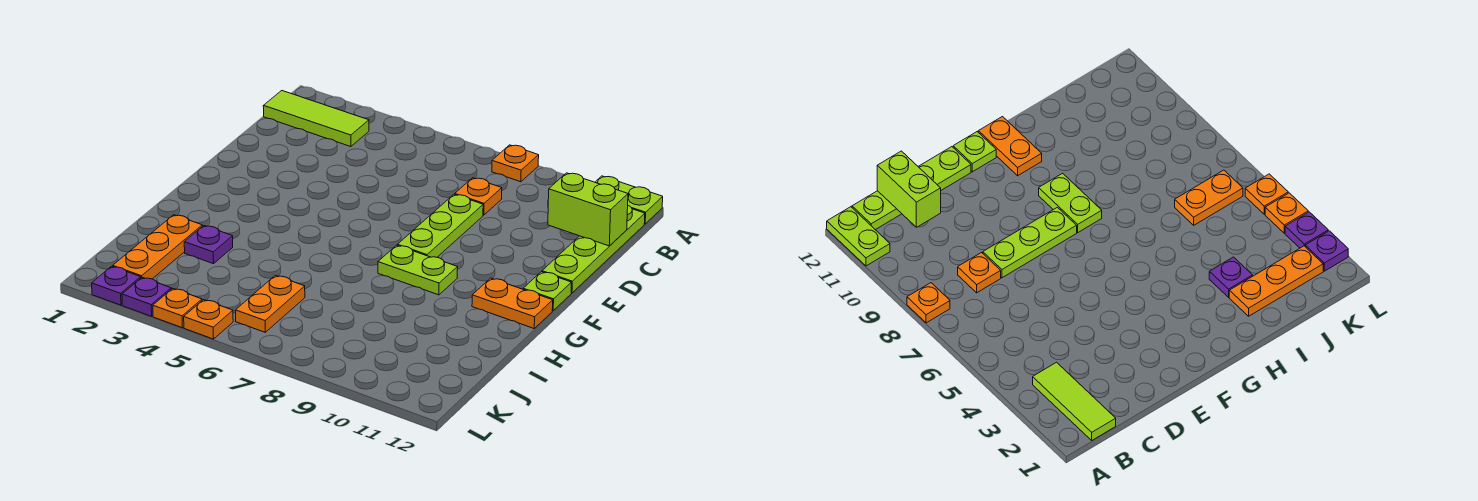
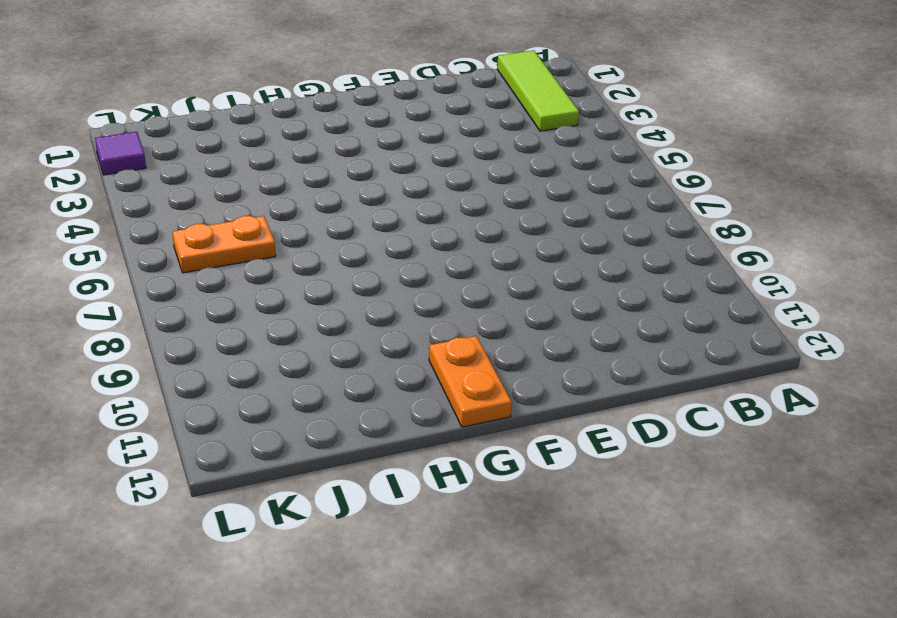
purple 1x1 tile [95,132,146,175] -> purple 1x1 plate [92,266,141,305]
none -> orange 1x1 plate [492,145,539,182]
none -> lime 1x2 plate [595,176,663,224]
none -> lime 1x4 plate [542,206,645,293]

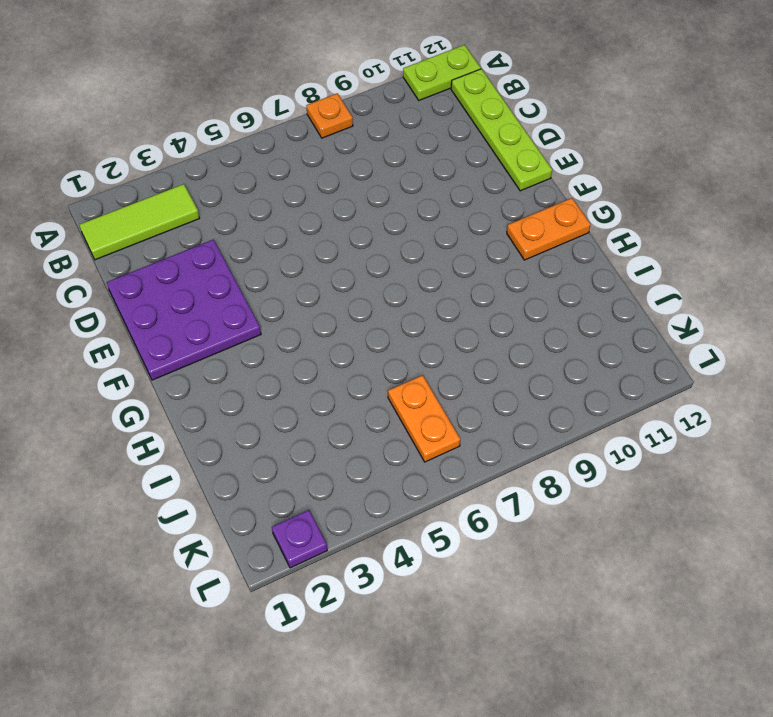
purple 3x3 plate [107,240,261,380] -> none
none -> orange 1x1 plate [455,178,502,215]
none -> lime 1x3 plate [397,194,483,257]
none -> lime 1x1 plate [523,272,572,311]

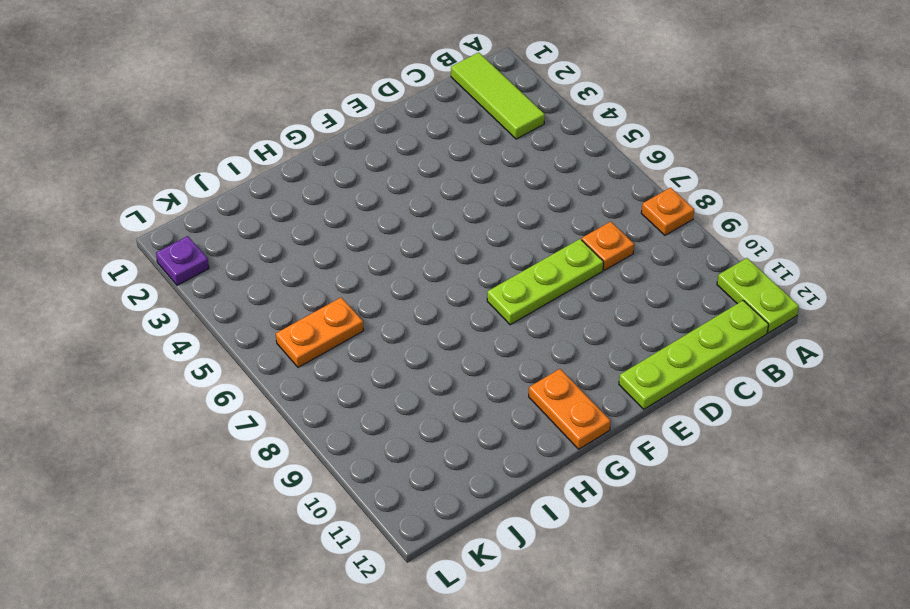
none -> lime 1x1 plate [523,272,572,311]
none -> lime 1x2 plate [378,245,458,295]
none -> orange 1x3 plate [113,215,202,279]

